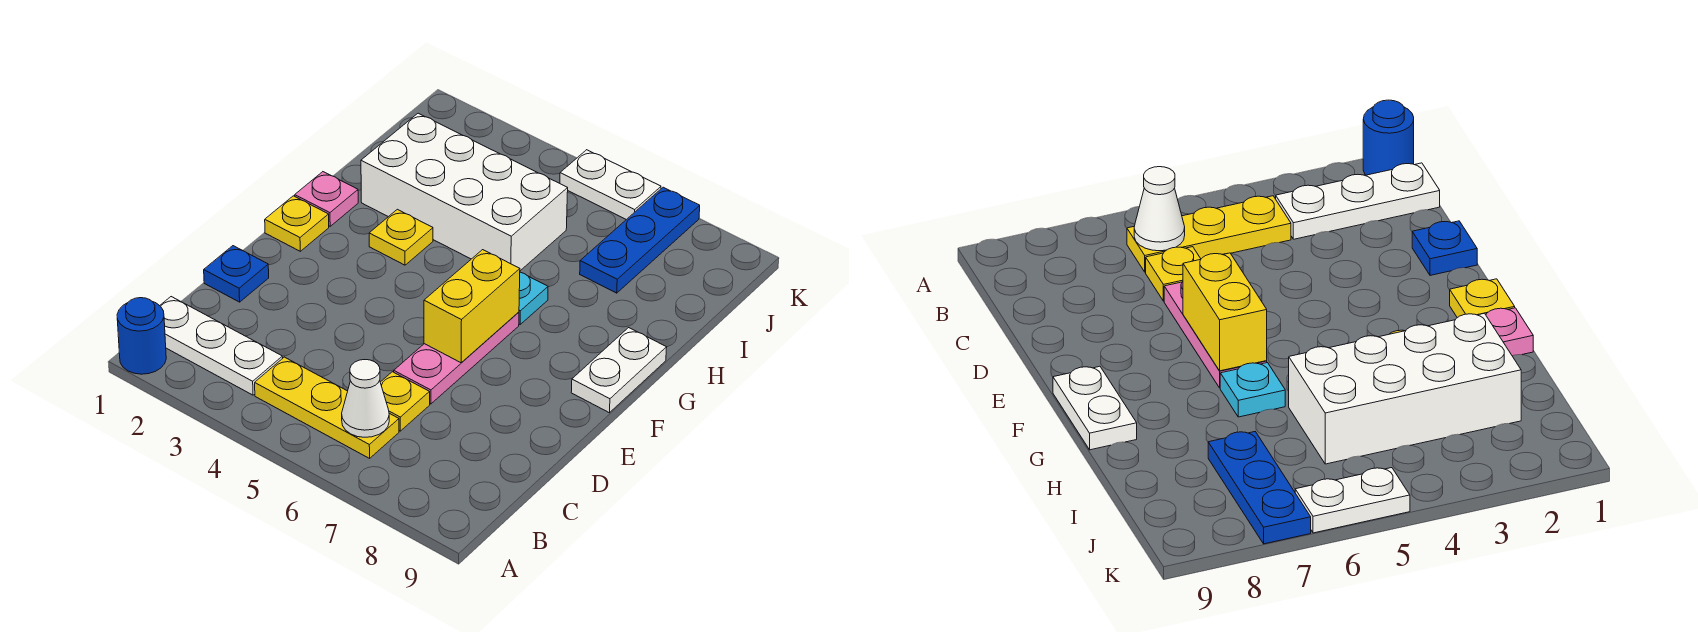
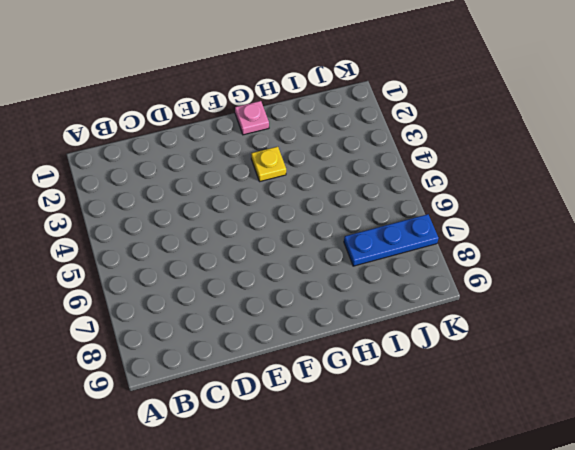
none -> blue 1x1 round brick [117,298,166,374]
none -> white 1x3 plate [160,297,283,395]
none -> yellow 1x3 plate [255,357,399,458]

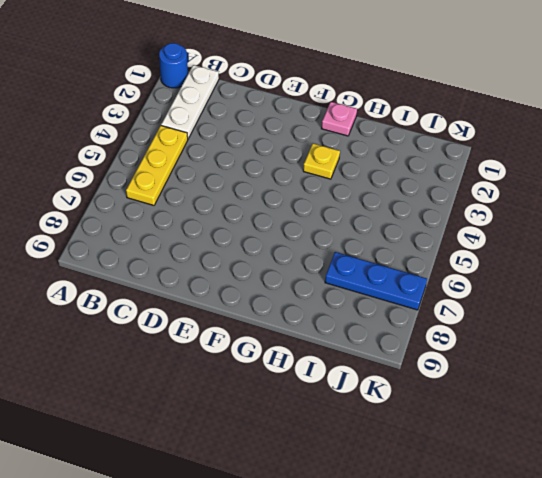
none -> yellow 1x1 plate [380,372,430,431]
none -> blue 1x1 plate [204,246,269,302]
none -> pink 1x3 plate [394,312,519,404]

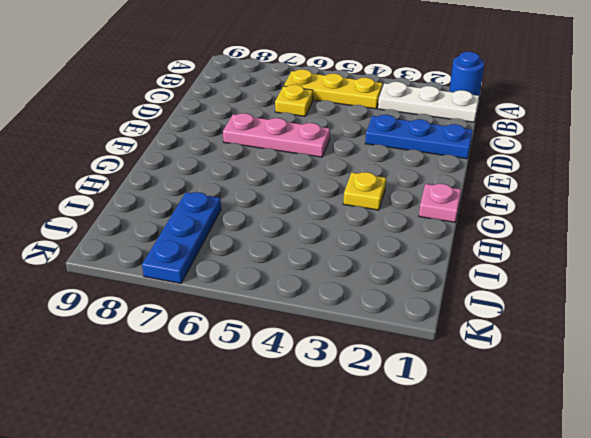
blue 1x3 plate [365,115,473,159] -> blue 1x1 plate [204,246,269,302]
pink 1x3 plate [223,113,330,157] -> pink 1x3 plate turned to [394,312,519,404]
none -> yellow 1x1 plate [265,196,329,251]
none -> white 1x2 plate [571,328,667,413]
none -> cyan 1x1 plate [519,272,548,324]

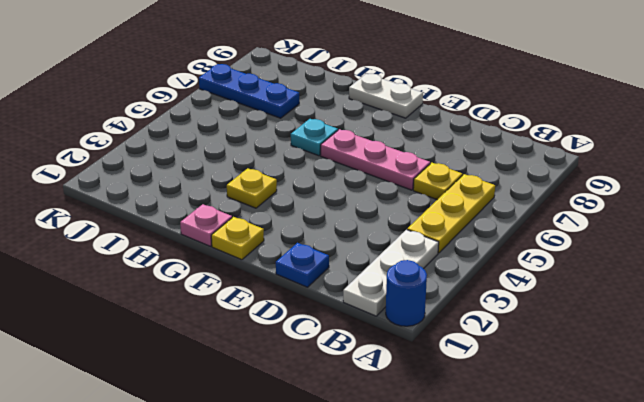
none -> white 2x4 brick [361,113,568,271]
none -> white 1x2 plate [560,150,661,220]
none -> white 1x1 cone [342,360,389,437]

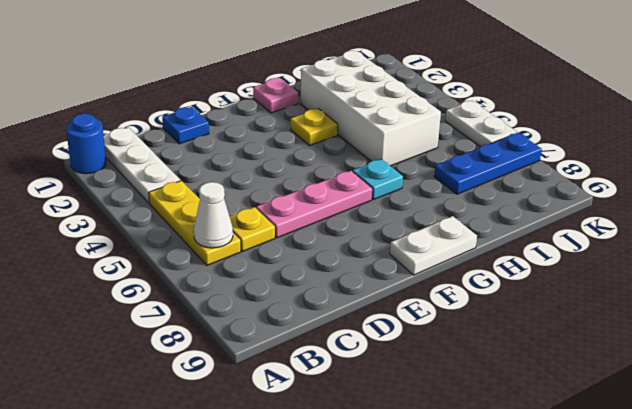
none -> yellow 1x1 plate [265,196,329,251]
none -> yellow 1x2 brick [424,250,520,363]

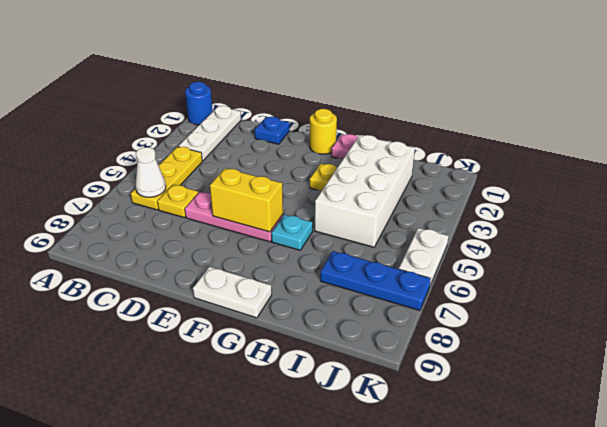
yellow 1x1 round brick [310,109,337,154] -> yellow 1x1 plate [265,196,329,251]

